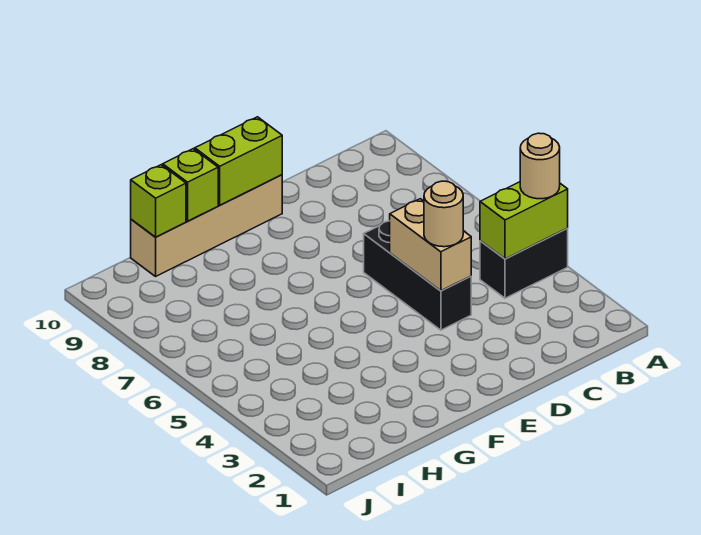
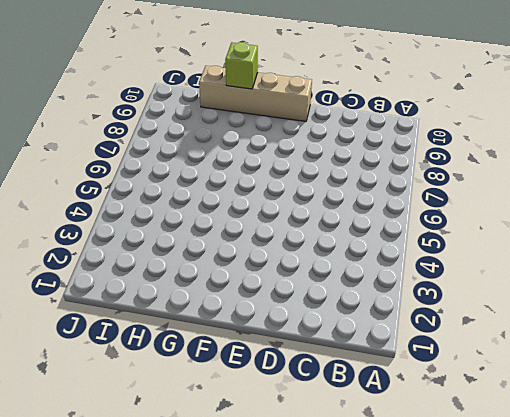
none -> black 1x2 brick [480,229,568,298]
none -> black 1x3 brick [364,221,471,330]

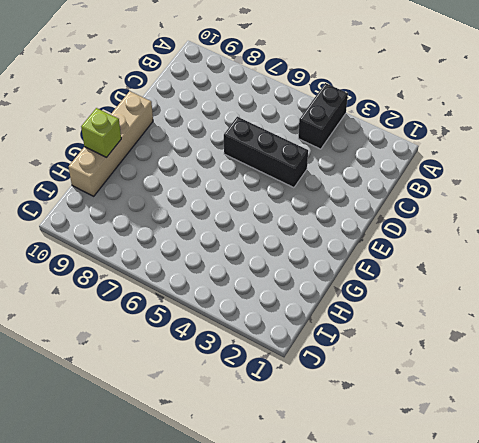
none -> lime 1x2 brick [480,182,568,259]
none -> tan 1x2 brick [390,199,471,291]

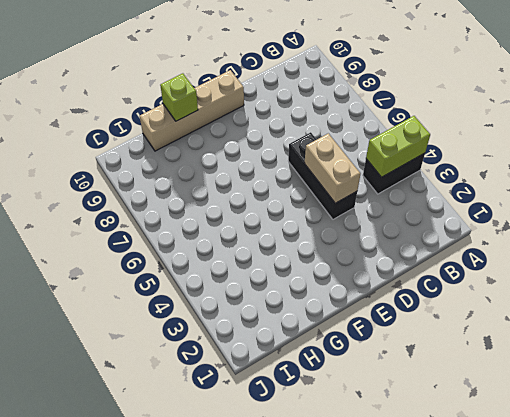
none -> lime 1x2 brick [195,117,282,205]
none -> lime 1x1 brick [131,165,186,237]

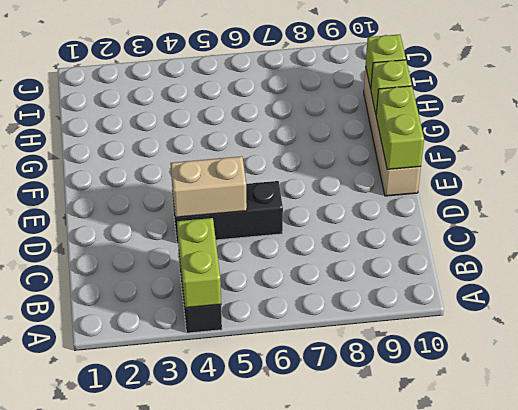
none -> tan 1x1 round brick [520,133,560,199]
none -> tan 1x1 round brick [424,181,463,247]

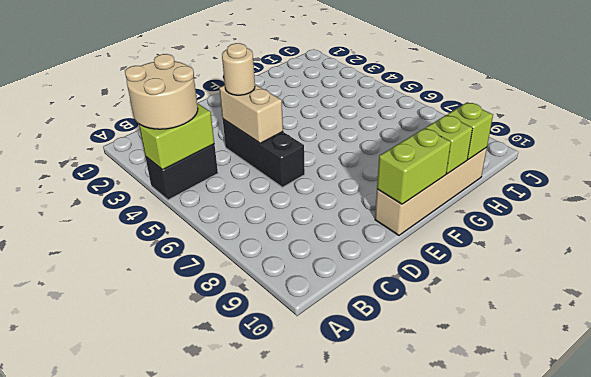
tan 2x2 round brick [125,54,198,129] -> tan 1x1 round brick [520,133,560,199]

